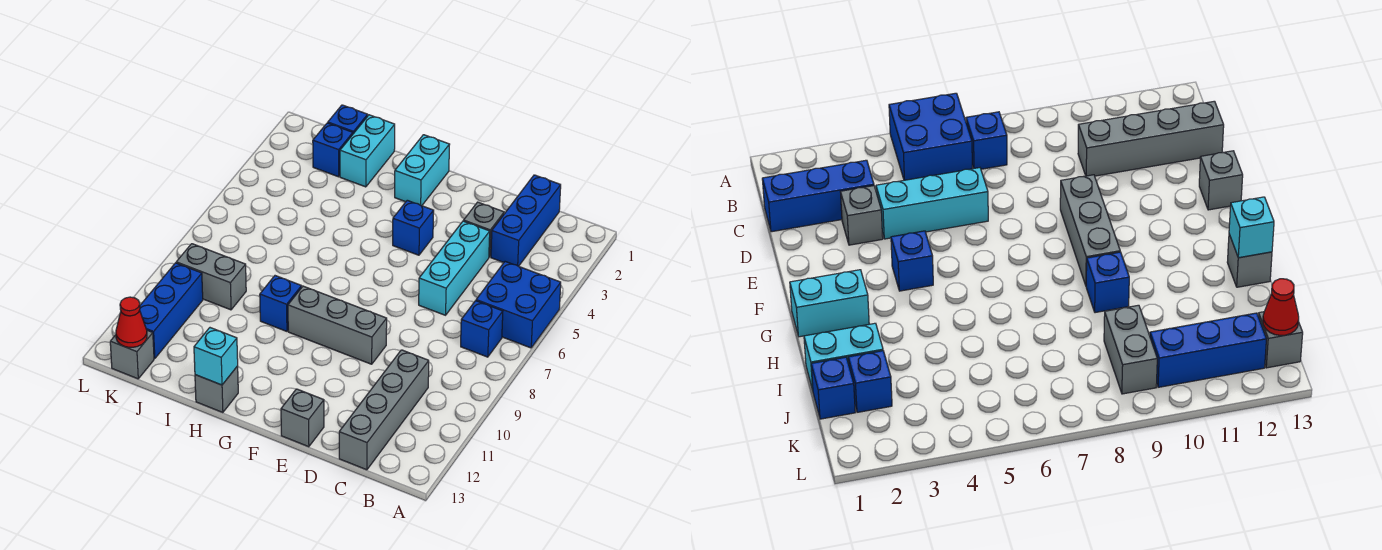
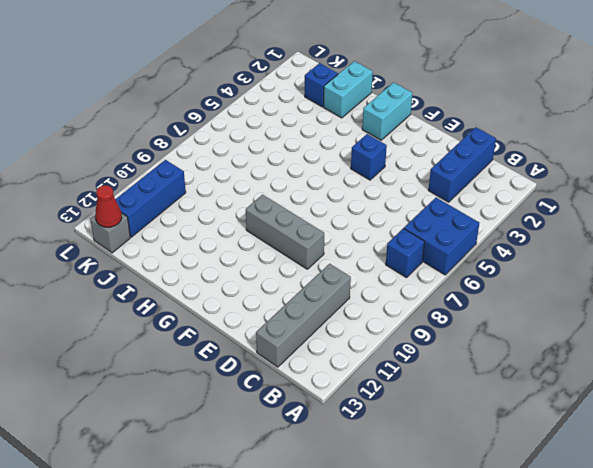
none -> grey 1x1 brick [464,202,504,257]
none -> cyan 1x3 brick [419,221,490,315]
none -> grey 1x1 brick [281,389,324,447]

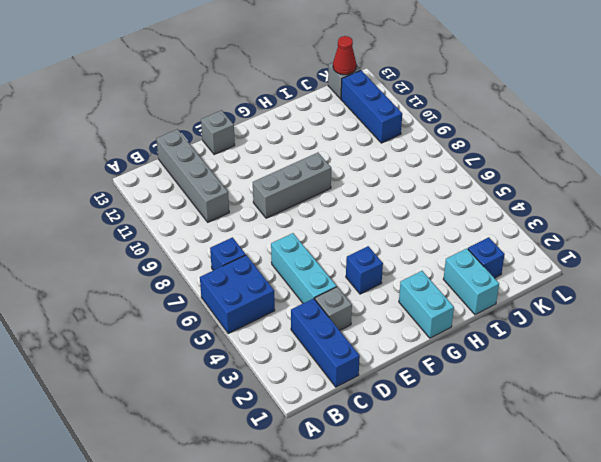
none -> blue 1x1 brick [260,276,302,331]
none -> grey 1x1 brick [195,366,238,413]
none -> blue 1x1 brick [328,105,368,134]

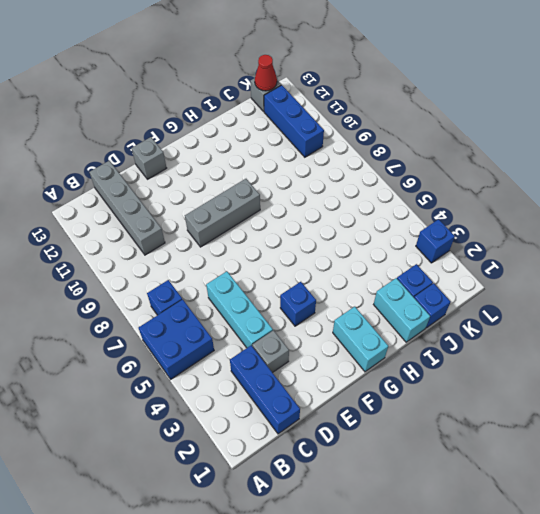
blue 1x1 brick [416,219,455,263] -> blue 1x1 brick moved to [260,276,302,331]
none -> grey 1x1 brick [195,366,238,413]
none -> grey 1x2 brick [176,244,246,310]
none -> cyan 1x1 brick [194,328,238,385]

